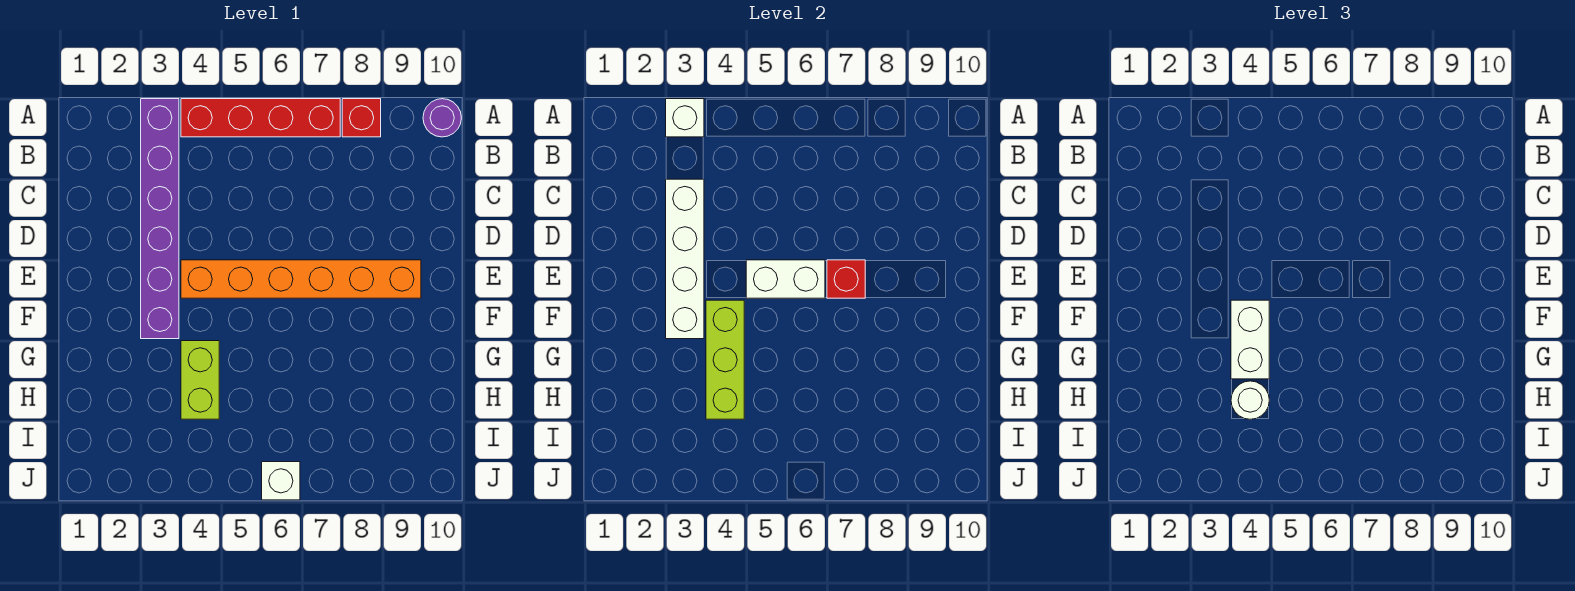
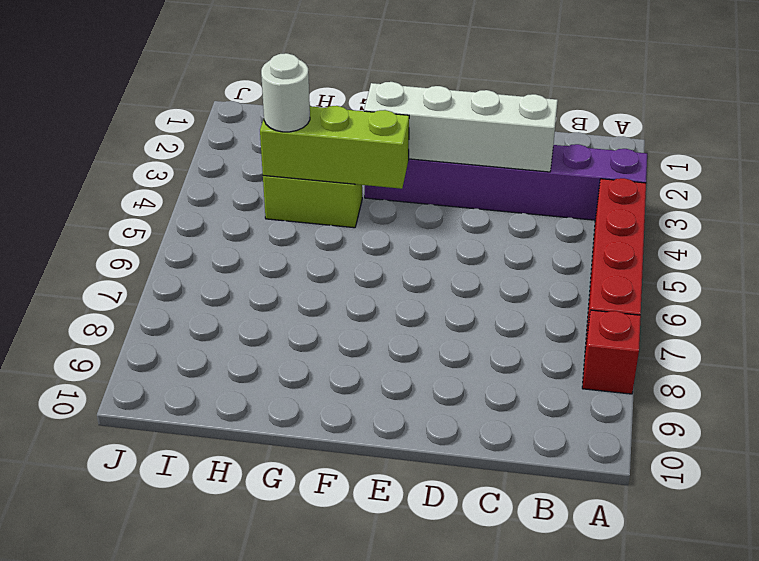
none -> purple 1x1 round brick [423,99,461,137]
none -> orange 1x6 brick [181,260,421,298]
none -> white 1x1 brick [262,462,300,500]

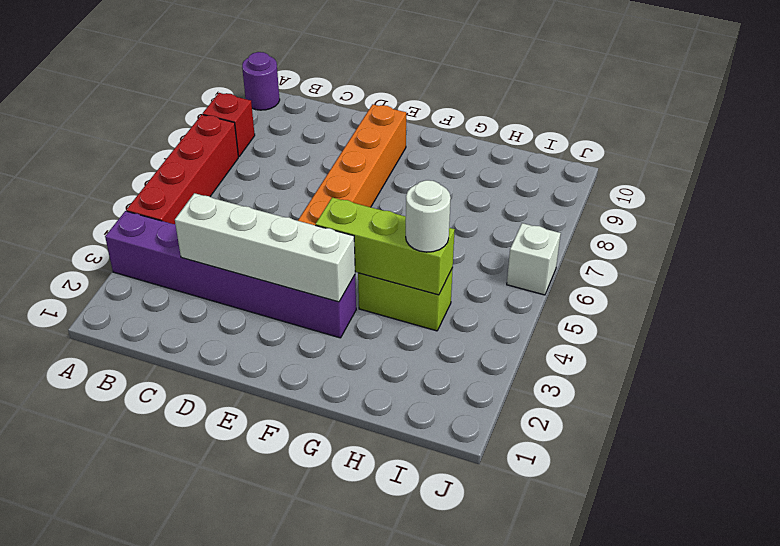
none -> white 1x1 brick [666,99,704,137]
none -> white 1x2 brick [746,260,825,298]
none -> red 1x1 brick [827,260,865,298]

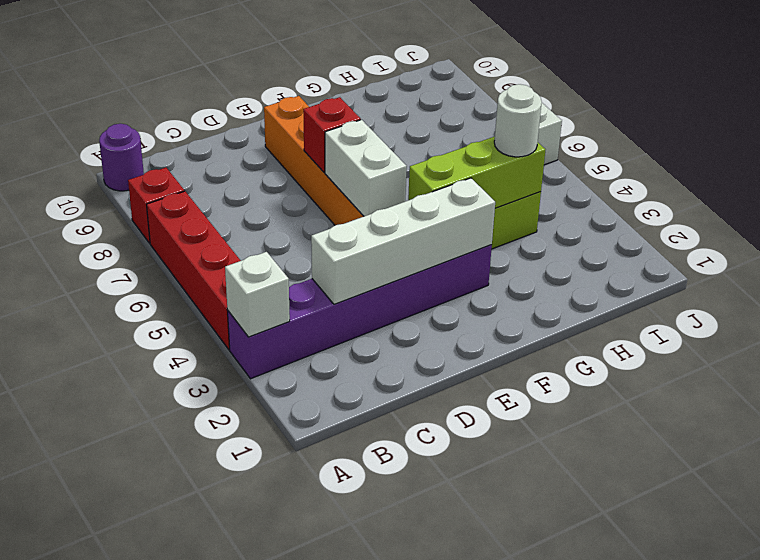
none -> white 1x2 brick [1231,300,1269,379]

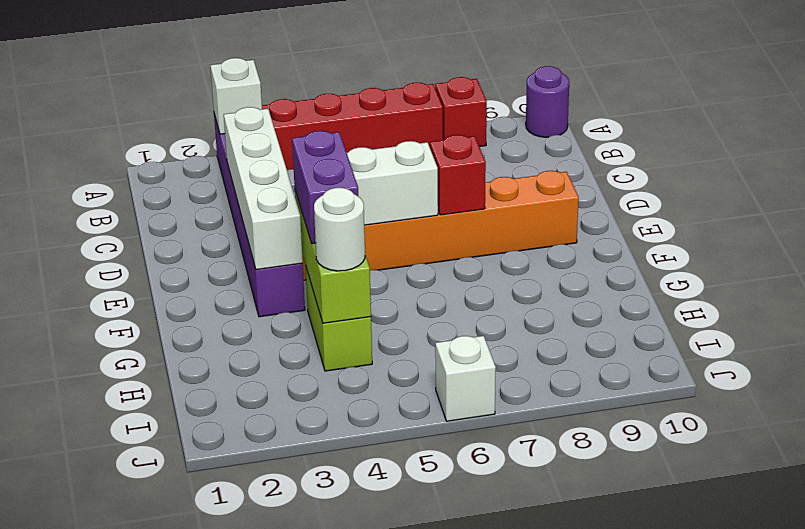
purple 1x2 brick [292,131,358,244] -> white 1x2 brick [1231,300,1269,379]

